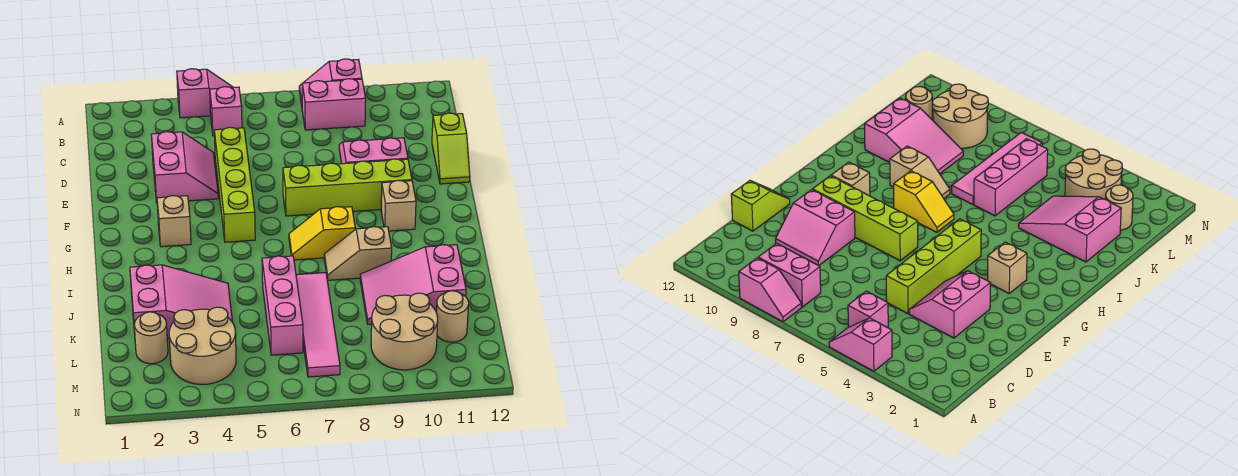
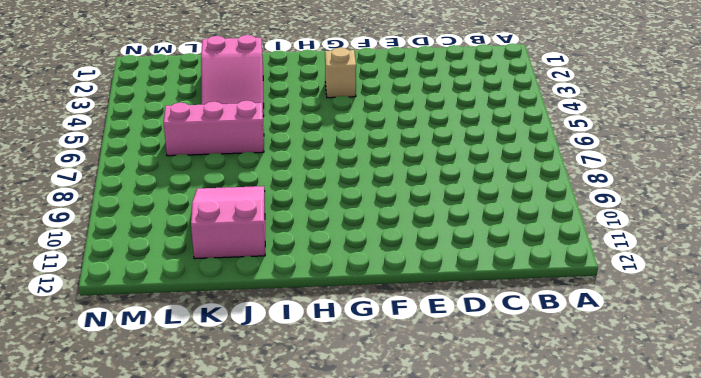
none -> pink 1x2 slope [177,69,233,118]
none -> pink 1x2 slope [299,59,362,105]
none -> pink 1x1 brick [210,87,242,136]

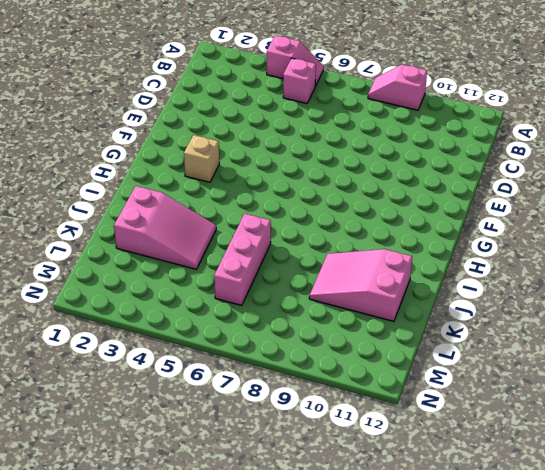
none -> pink 1x2 brick [302,79,366,130]
none -> pink 2x2 slope [151,132,218,203]
none -> lime 1x4 brick [214,127,255,242]

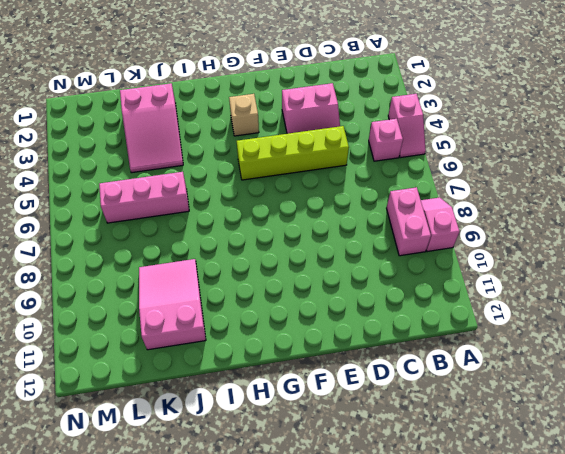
none -> pink 2x2 slope [339,138,408,164]
none -> lime 1x2 slope [432,113,470,184]
none -> lime 1x4 brick [283,159,412,216]

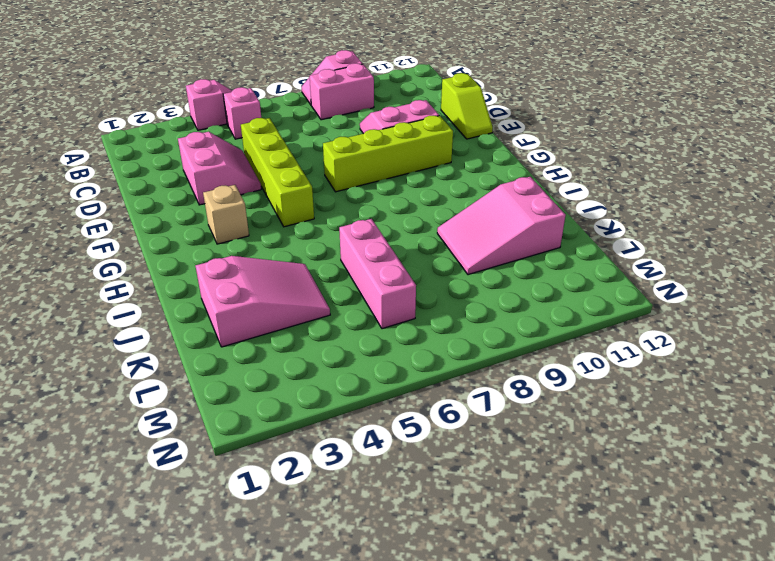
none -> tan 1x1 brick [381,180,416,231]
none -> yellow 1x2 slope [289,207,355,260]
none -> tan 1x2 slope [324,227,392,280]

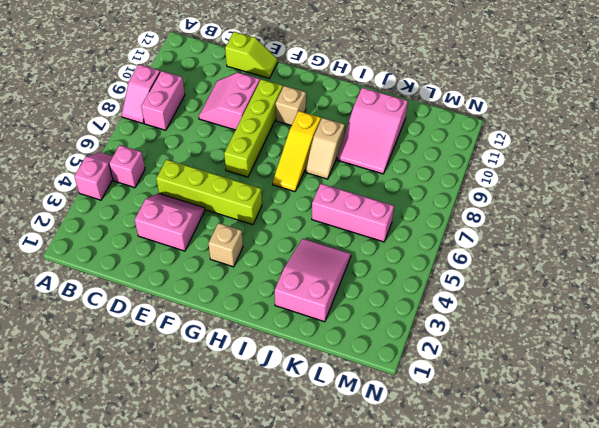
yellow 1x3 slope [273,111,321,192] -> yellow 1x2 slope [289,207,355,260]
none -> pink 1x4 tile [296,273,340,377]
none -> tan 1x1 round brick [134,312,168,364]
none -> tan 2x2 round brick [169,307,236,384]

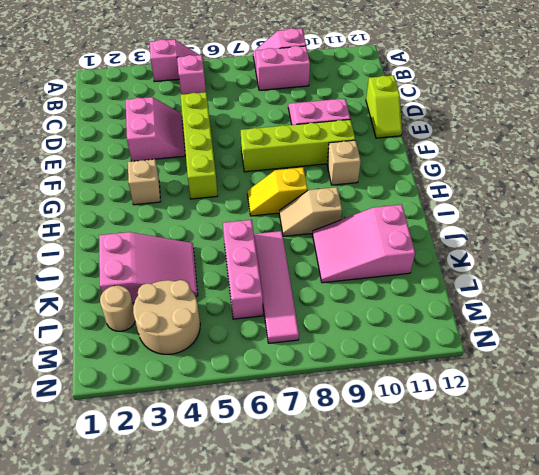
none -> tan 2x2 round brick [371,293,438,370]
none -> tan 1x1 round brick [436,291,469,342]

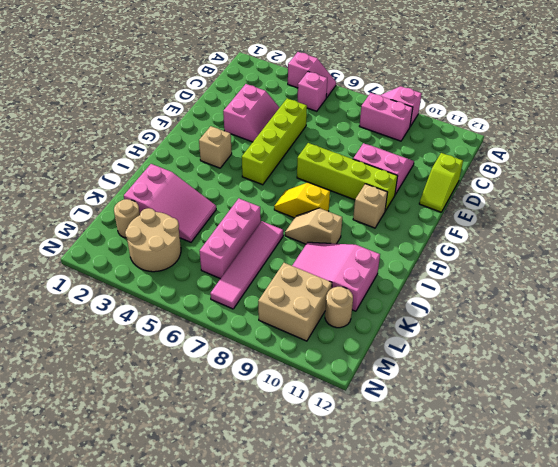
tan 2x2 brick [258,263,332,341] -> tan 2x2 round brick [371,293,438,370]

